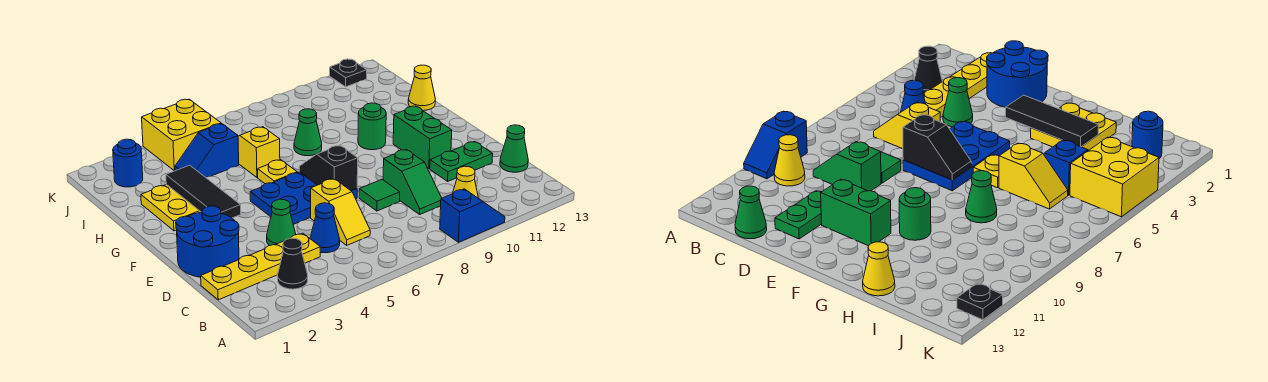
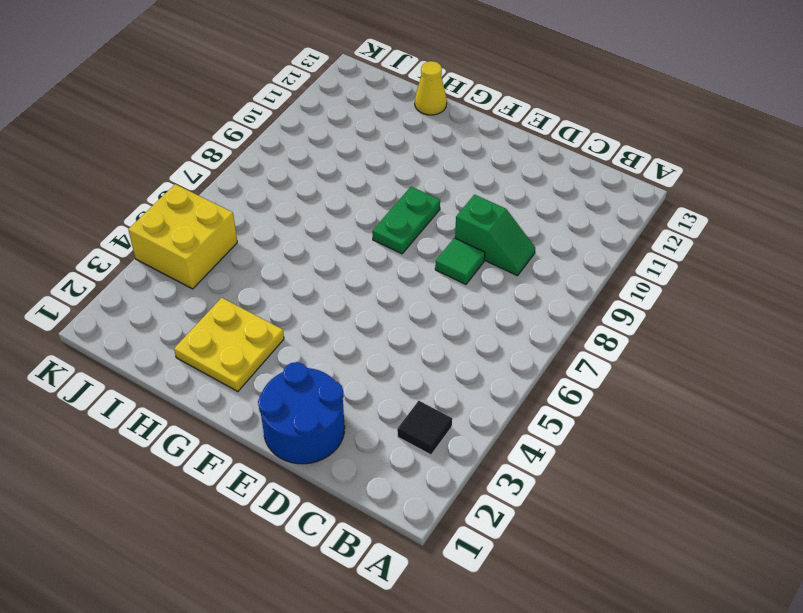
black 1x1 tile [397,401,452,455] -> black 1x1 cone [278,238,308,289]
green 1x2 plate [372,187,440,254] -> green 1x2 plate moved to [430,142,493,181]
none -> blue 1x2 slope [440,189,505,242]
none -> yellow 1x1 cone [453,166,478,198]
none -> yellow 1x4 plate [201,233,320,300]

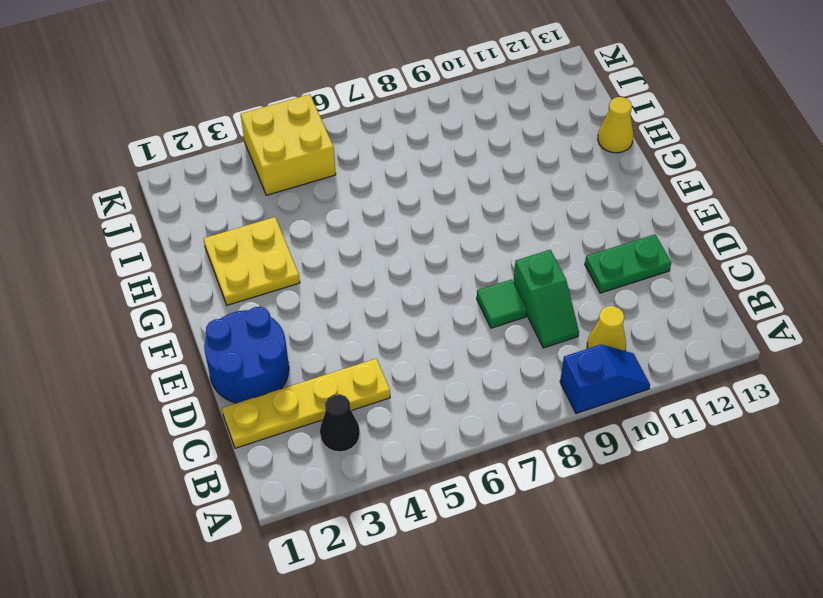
none -> blue 1x1 cone [310,203,340,253]
none -> yellow 1x2 slope [311,179,370,245]
none -> green 1x1 cone [500,125,528,172]

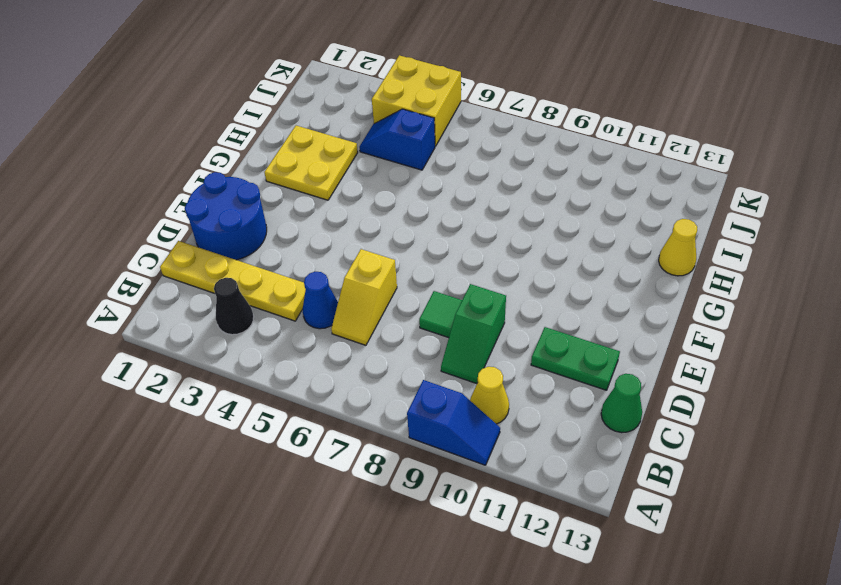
none -> green 1x1 cone [267,199,296,246]
none -> blue 2x3 plate [250,172,357,224]
none -> green 1x2 brick [393,106,452,168]

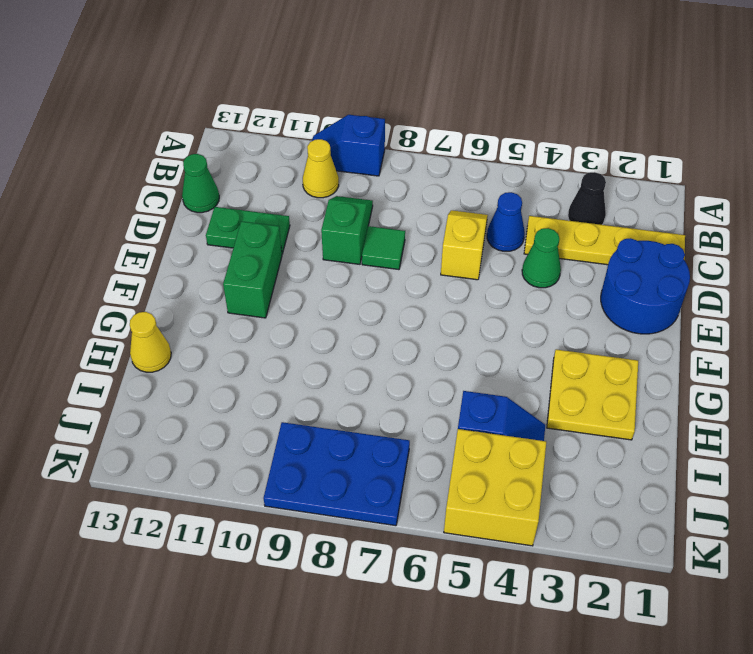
blue 2x3 plate [263,422,410,526] -> blue 2x3 plate moved to [250,172,357,224]
none -> yellow 1x1 plate [258,160,297,184]
none -> green 1x1 round brick [358,103,386,150]
none -> yellow 1x2 slope [238,127,280,178]

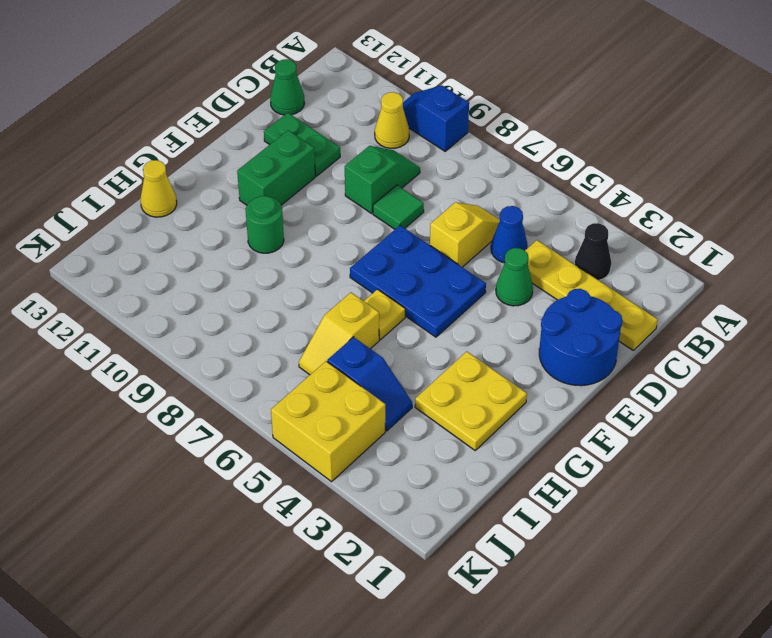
none -> green 1x1 cone [294,109,322,156]
none -> blue 1x1 round brick [113,139,143,187]
none -> black 1x1 plate [330,59,367,87]

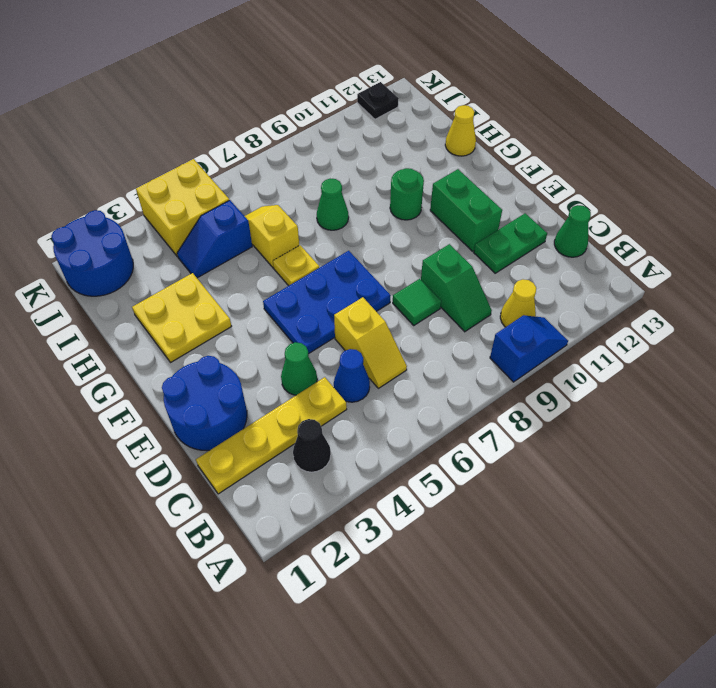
blue 2x2 round brick [51,210,133,296] -> blue 1x1 round brick [113,139,143,187]
none -> black 1x2 slope [299,145,358,191]
none -> black 1x3 tile [166,165,241,218]

